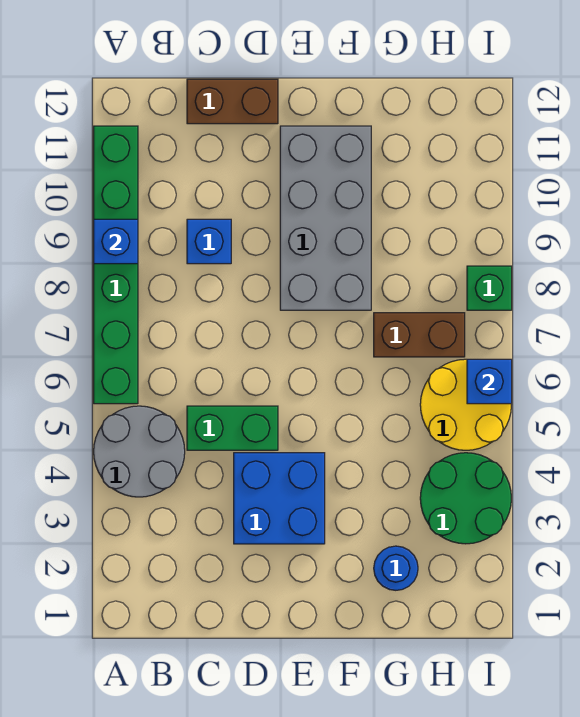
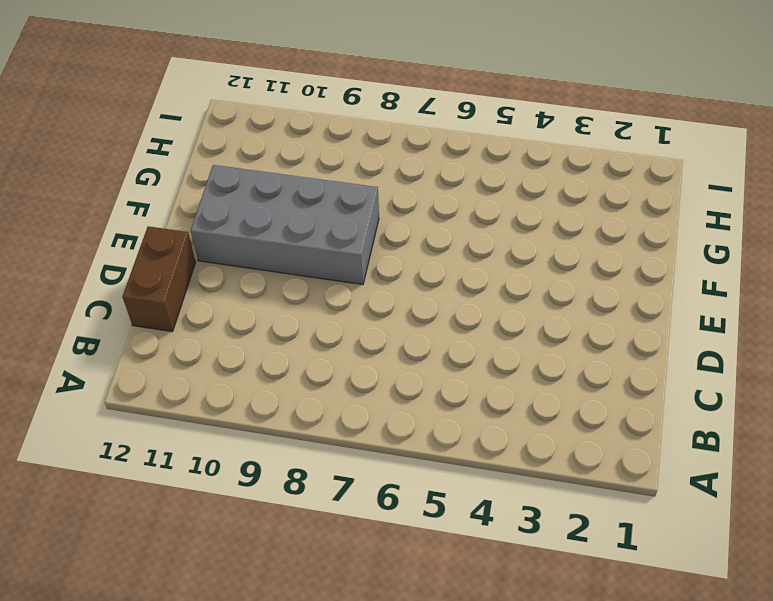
none -> grey 2x2 round brick [94,406,185,497]
none -> green 1x6 brick [94,126,138,404]
none -> green 1x2 brick [187,406,278,450]

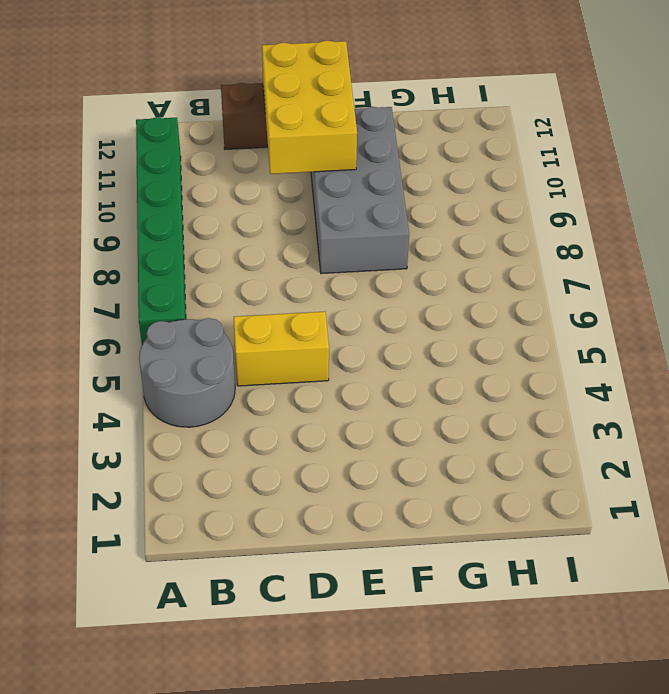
yellow 1x2 brick [234,312,329,386] -> green 1x2 brick [187,406,278,450]
yellow 2x3 brick [262,41,357,174] -> none
none -> blue 1x1 brick [187,219,231,264]
none -> blue 2x2 brick [234,453,325,544]
none -> blue 1x1 round brick [374,546,418,590]

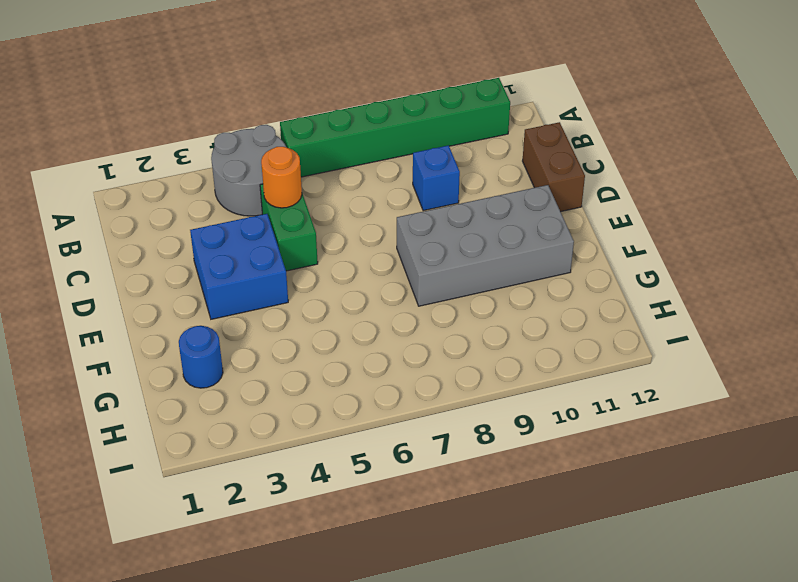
orange 1x1 round brick [261,147,302,208] -> none
none -> brown 1x2 brick [374,313,465,357]
none -> green 2x2 round brick [420,453,511,544]
none -> yellow 2x2 round brick [420,359,511,450]

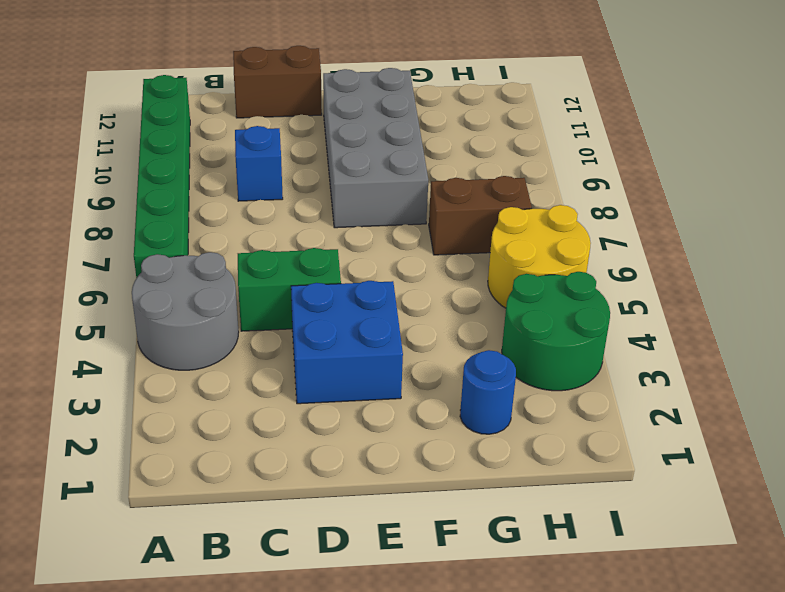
none -> green 1x1 brick [467,266,512,310]
none -> blue 1x1 brick [94,219,138,264]
none -> blue 1x1 brick [467,359,512,404]

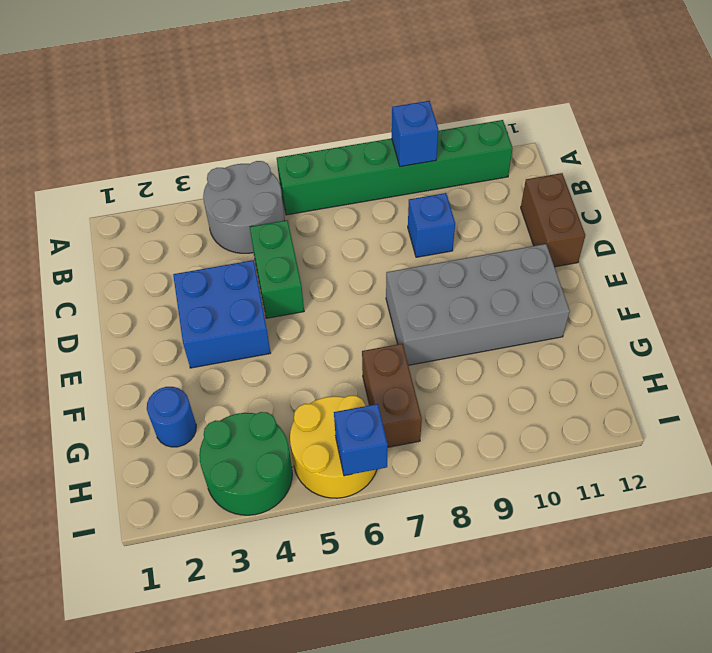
none -> green 1x1 brick [467,266,512,310]

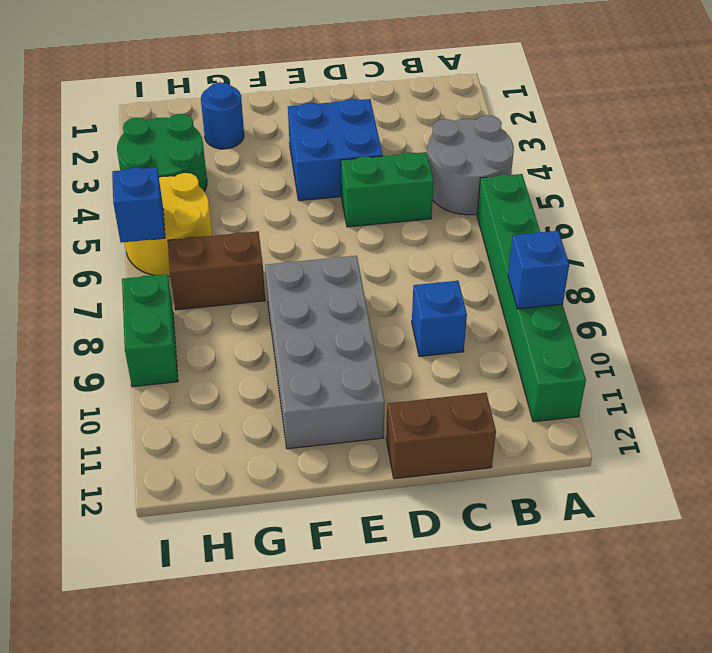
green 1x2 brick [122,274,178,387] -> green 1x1 brick [467,266,512,310]

